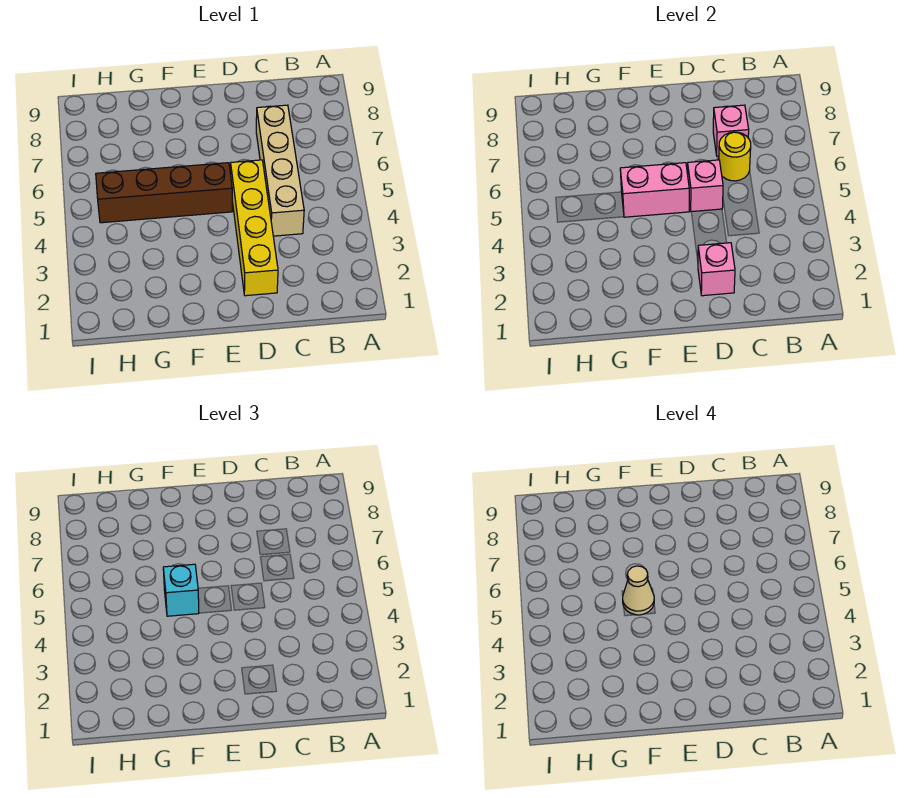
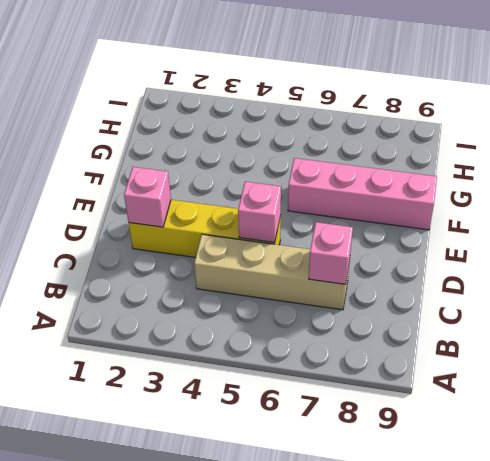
pink 1x4 brick [288,158,437,230] -> none
none -> brown 1x4 brick [96,163,232,223]
none -> yellow 1x1 round brick [719,132,751,181]

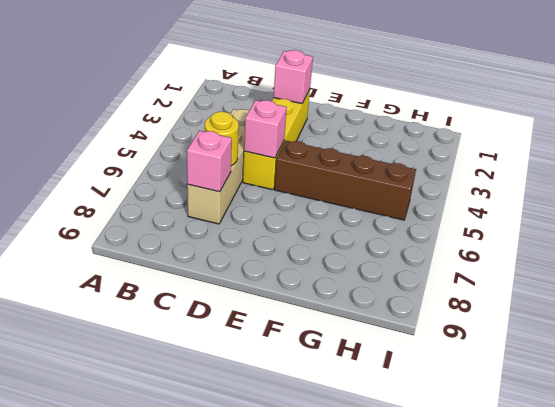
none -> pink 1x2 brick [620,163,689,217]
none -> cyan 1x1 brick [163,564,199,616]

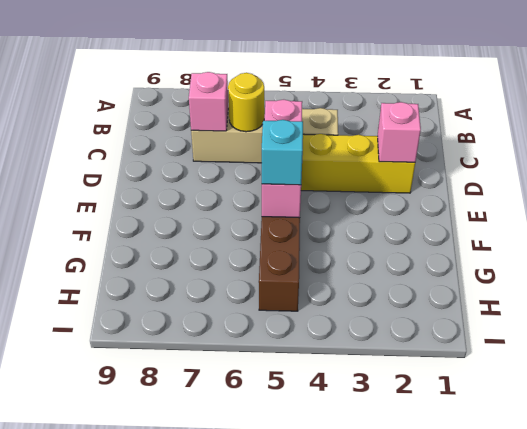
none -> tan 1x1 cone [623,566,654,615]

